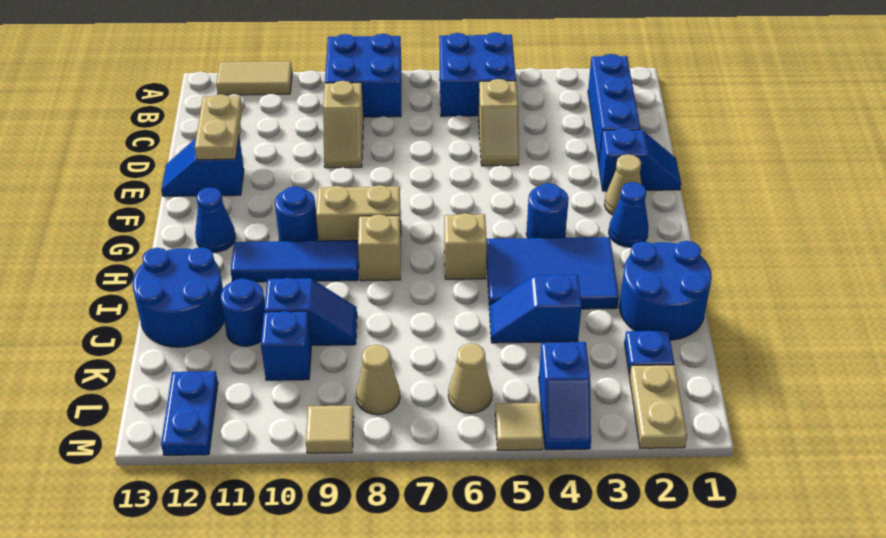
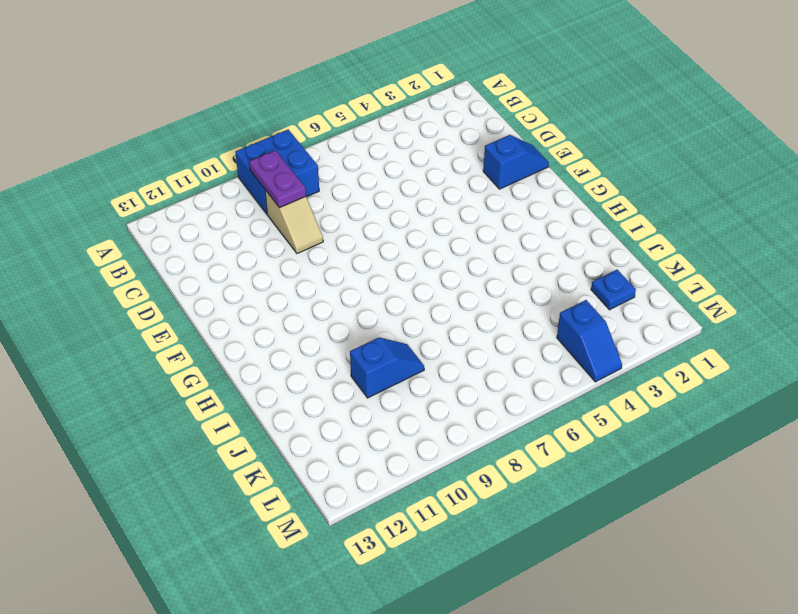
purple 1x2 plate [249,150,306,208] -> none
none -> blue 2x2 brick [439,32,516,116]
none -> tan 1x2 tile [216,61,292,95]
none -> blue 1x3 brick [588,54,640,164]
none -> tan 1x2 slope [479,79,519,166]

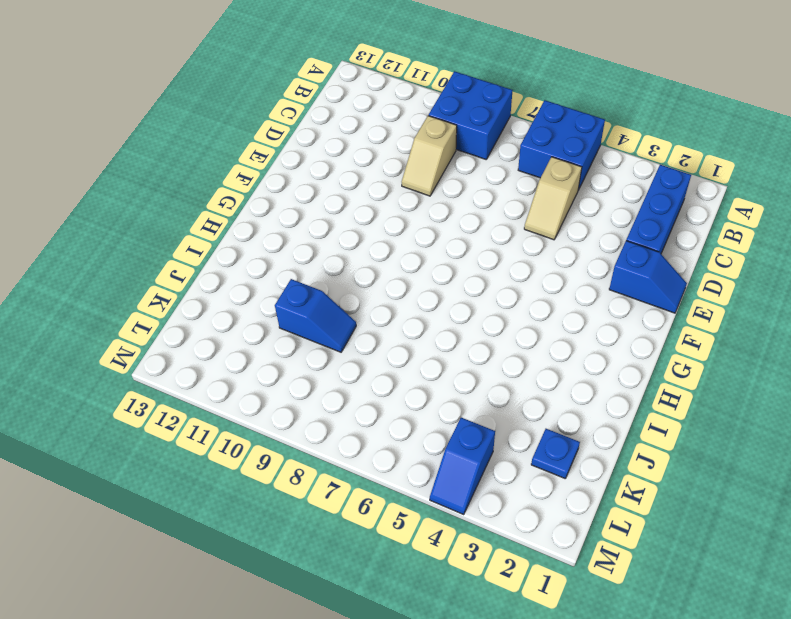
none -> tan 1x2 tile [216,61,292,95]
none -> blue 1x2 slope [161,137,244,196]
none -> tan 1x1 cone [605,154,641,215]
none -> blue 1x1 cone [609,182,648,247]

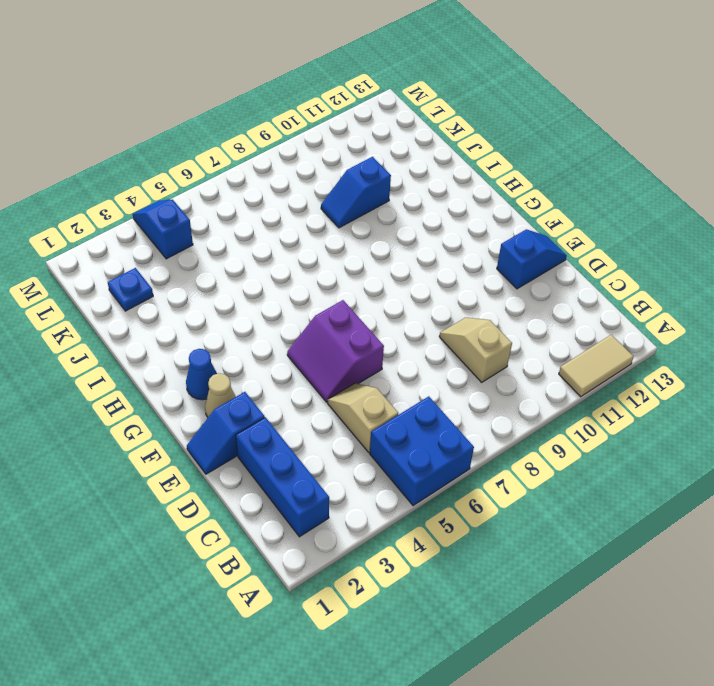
purple 2x2 slope [287,300,384,402] -> none
none -> blue 2x2 brick [325,34,401,117]
none -> blue 1x1 round brick [526,183,569,238]
none -> tan 1x2 brick [316,185,401,242]
none -> blue 1x1 round brick [275,186,318,241]

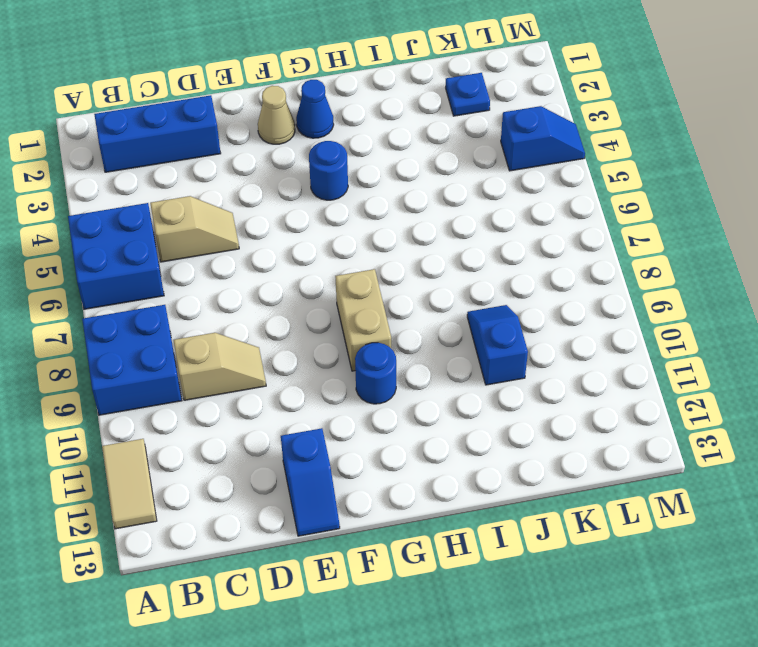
none -> blue 1x2 slope [599,128,681,191]
none -> blue 1x1 cone [195,187,236,252]
none -> blue 2x3 tile [486,237,619,309]
none -> tan 1x1 brick [444,213,487,279]

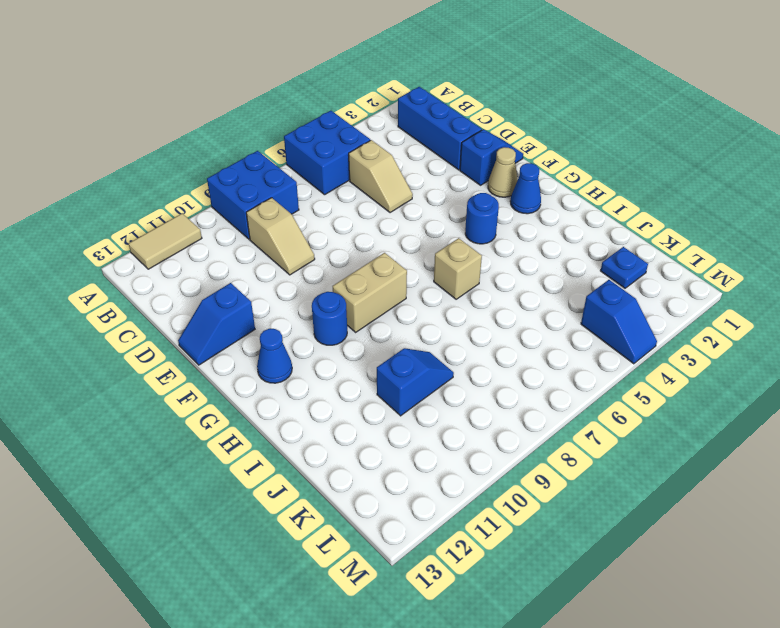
none -> blue 2x3 tile [486,237,619,309]
none -> tan 1x1 brick [358,214,401,281]
none -> blue 1x3 tile [231,240,359,282]
none -> blue 2x2 round brick [619,241,712,340]

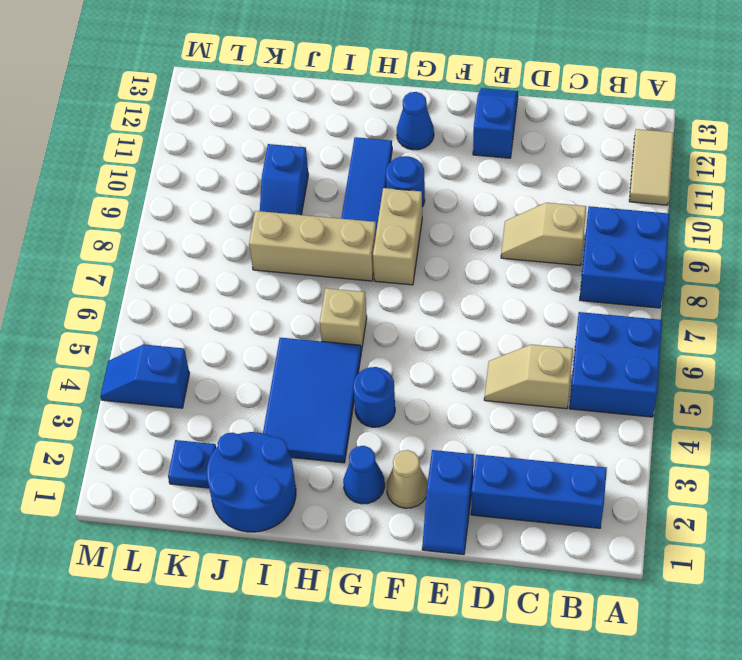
tan 1x3 brick [249,211,376,281] -> tan 1x1 brick [358,214,401,281]
none -> blue 2x2 round brick [132,247,224,347]
none -> blue 1x2 slope [489,274,582,343]
none -> blue 1x1 round brick [220,278,265,346]
none -> blue 1x1 brick [261,311,311,380]

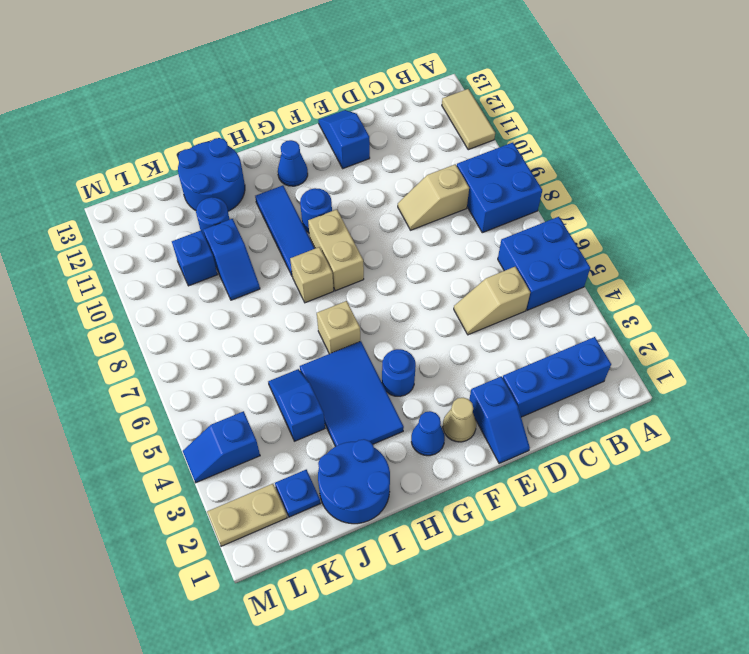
none -> tan 1x1 cone [448,343,492,413]
none -> tan 1x1 cone [356,345,400,415]
none -> blue 1x2 plate [161,371,218,455]
none -> tan 1x1 tile [495,403,544,450]

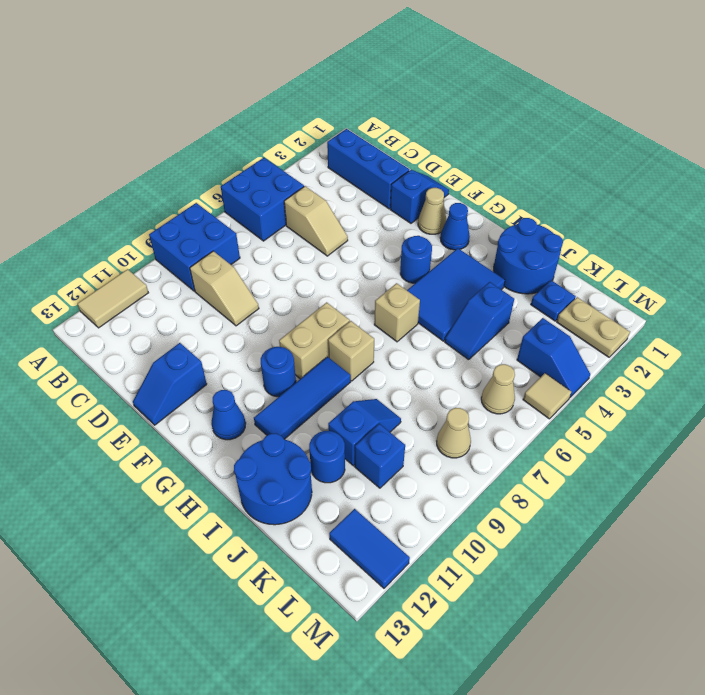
blue 1x2 tile [329,509,410,588] -> blue 1x2 plate [161,371,218,455]
none -> tan 1x1 tile [306,405,354,453]
none -> tan 1x2 plate [195,94,242,160]

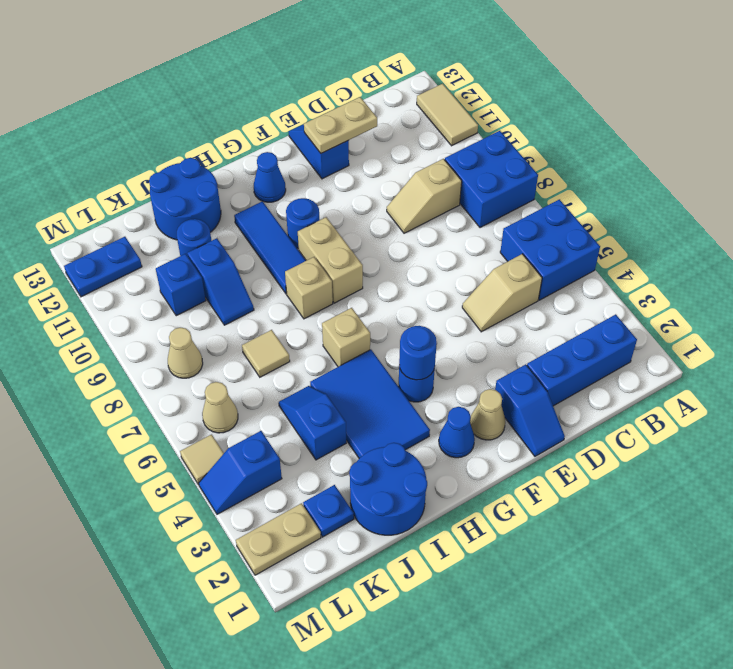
blue 1x1 round brick [399,326,437,380] -> none
tan 1x1 tile [242,330,290,377] -> tan 1x1 tile moved to [306,405,354,453]

